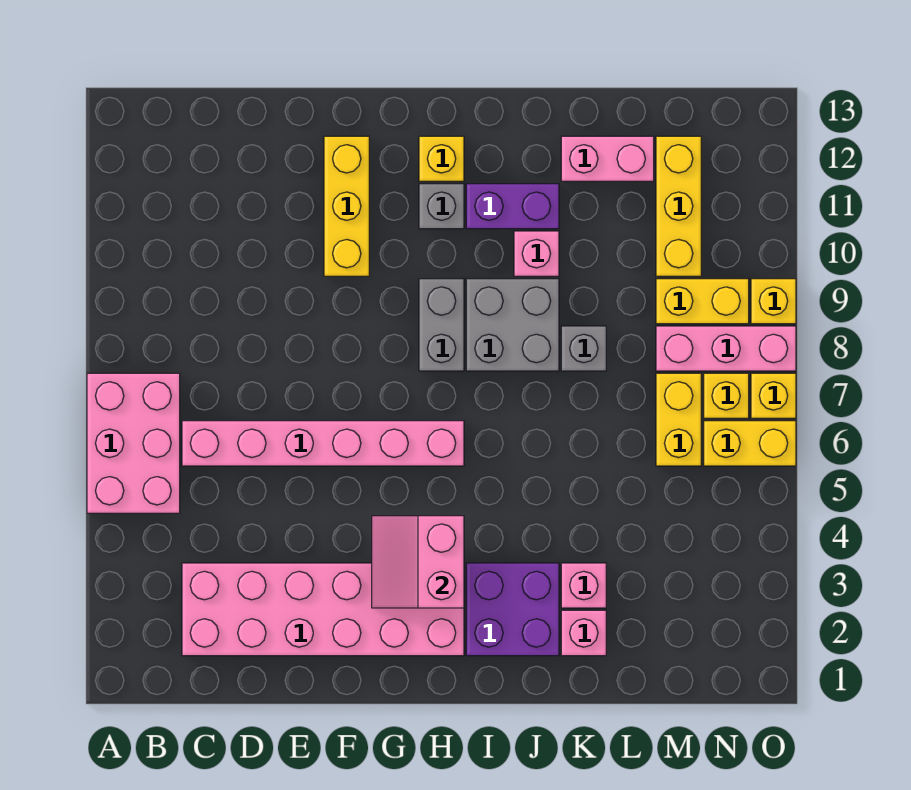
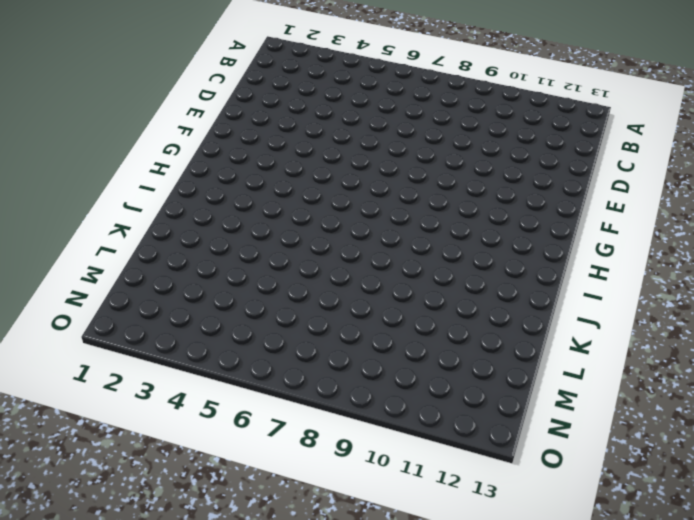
none -> pink 2x3 brick [87,373,180,513]
none -> pink 2x6 brick [182,563,464,656]
none -> pink 1x6 brick [182,421,464,466]

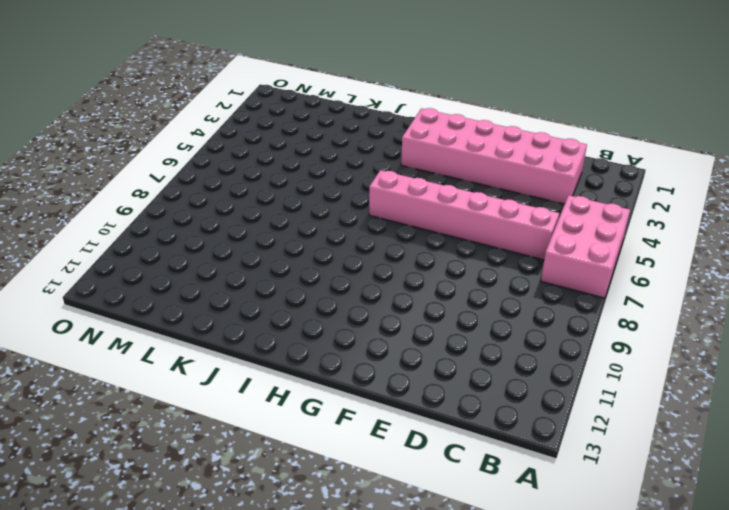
none -> yellow 1x3 brick [324,136,369,276]
none -> grey 1x2 brick [419,279,464,371]
none -> grey 1x1 brick [419,184,464,229]

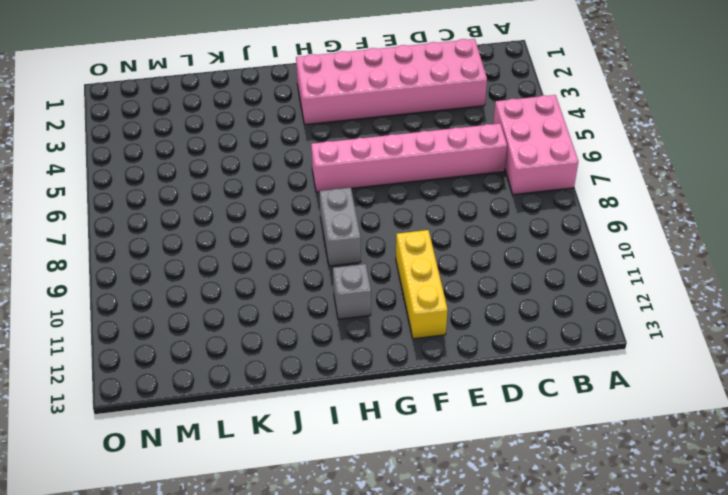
none -> yellow 1x1 brick [419,136,464,181]
none -> purple 2x2 brick [466,563,559,656]
none -> grey 2x2 brick [466,279,559,371]

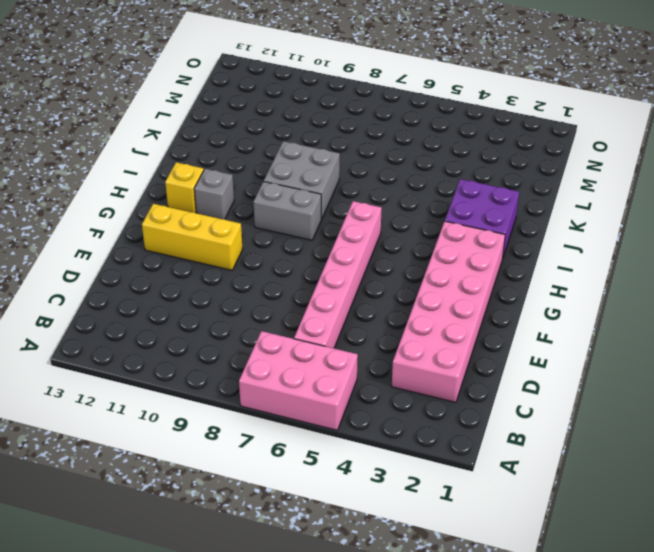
none -> purple 1x2 brick [466,184,559,229]
none -> pink 1x1 brick [514,231,559,276]
none -> pink 1x1 brick [561,610,606,656]

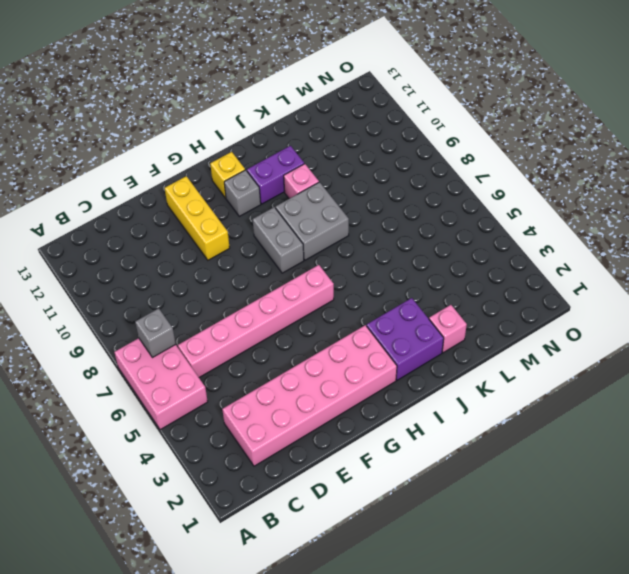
grey 1x1 brick [135,308,176,358] -> grey 1x1 brick moved to [561,326,606,371]
none -> pink 1x1 brick [561,563,606,608]
none -> pink 1x2 brick [561,136,654,181]
none -> yellow 1x2 brick [656,373,701,466]

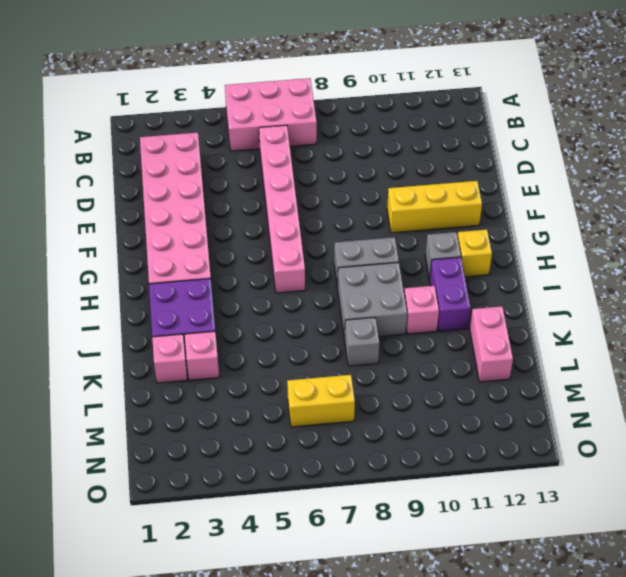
none -> pink 1x3 brick [656,326,796,371]
none -> yellow 1x2 brick [656,279,749,324]
none -> yellow 1x3 brick [656,136,701,276]

